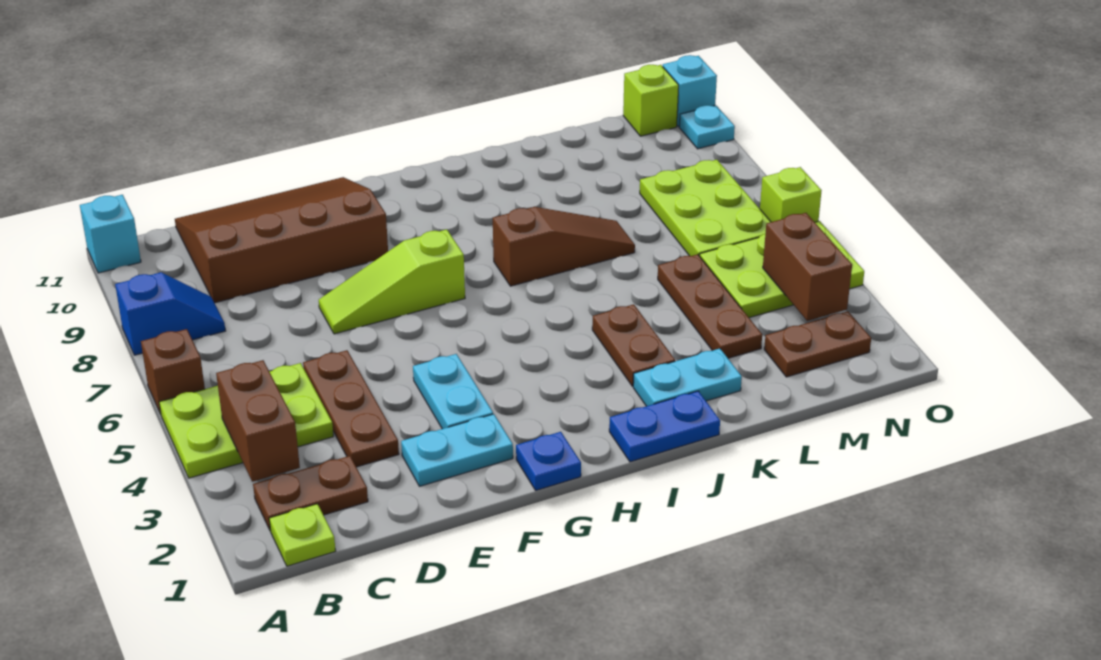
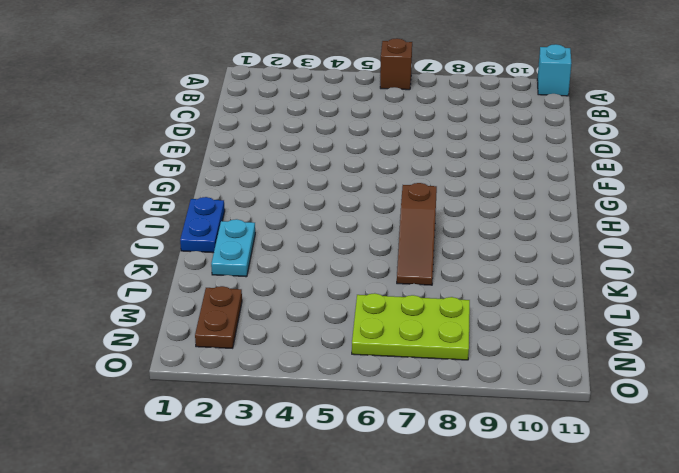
none -> lime 2x3 plate [159,363,334,478]
none -> blue 1x2 slope [115,272,225,355]
none -> lime 1x1 plate [269,504,336,566]

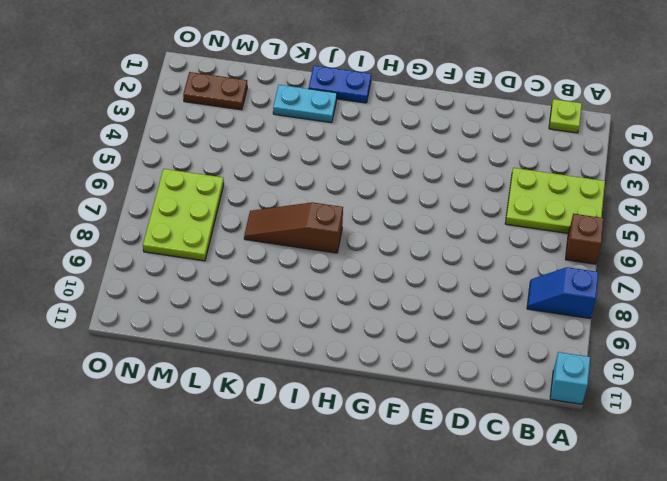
none -> brown 1x2 plate [253,456,368,531]
none -> brown 3x4 slope [175,177,388,303]
none -> brown 1x3 plate [303,350,399,467]

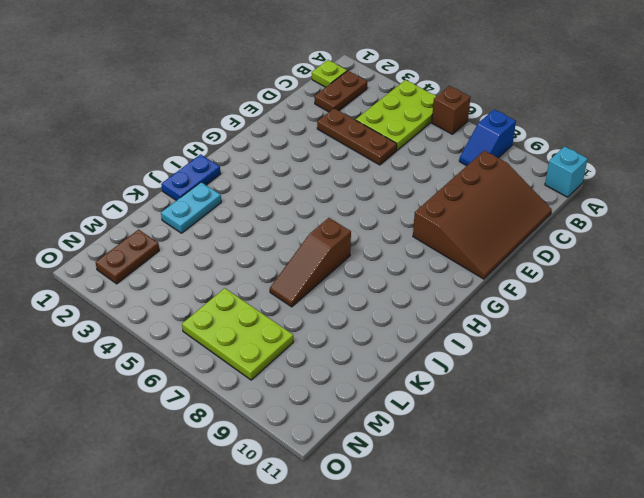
none -> cyan 1x2 plate [401,414,513,486]
none -> lime 1x3 slope [319,229,465,334]
none -> cyan 1x2 plate [413,354,493,429]

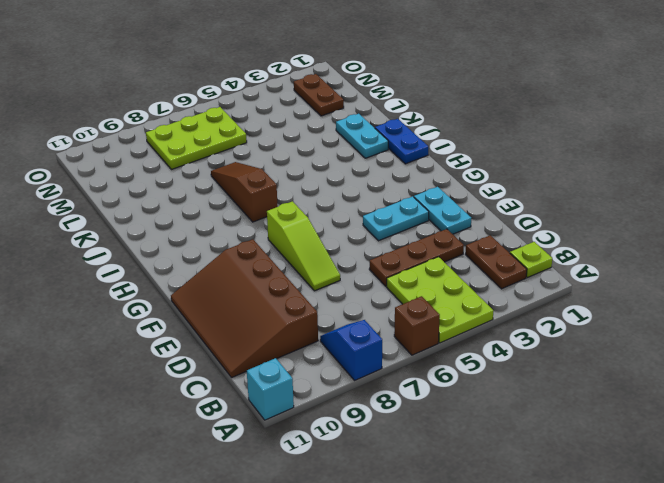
none -> blue 1x1 plate [516,432,581,490]
none -> brown 1x2 plate [592,304,675,386]
none -> brown 1x3 plate [658,254,762,358]

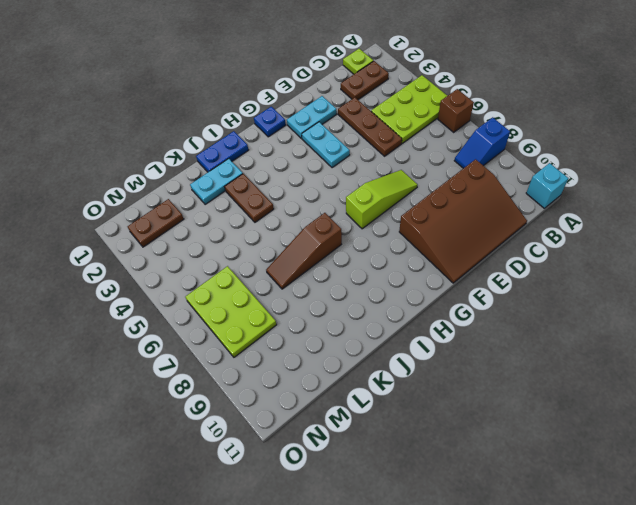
none -> brown 1x3 plate [658,254,762,358]
none -> lime 2x3 plate [700,221,864,318]
none -> lime 1x1 brick [623,65,679,136]

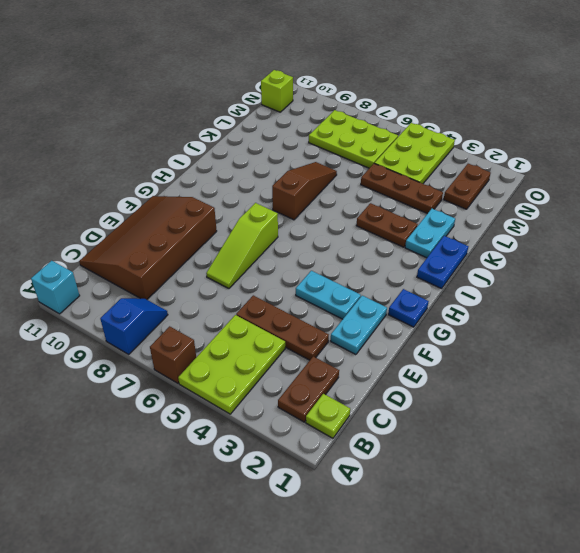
none -> lime 1x1 brick [760,167,822,222]
none -> cyan 1x1 plate [679,105,735,149]
none -> cyan 1x1 brick [663,55,717,127]

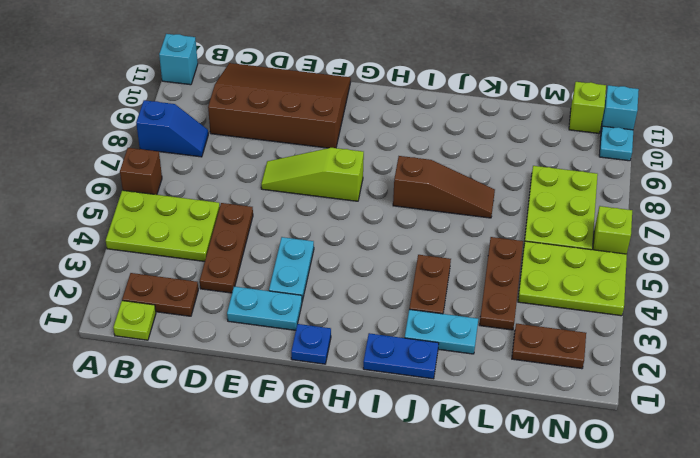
none -> brown 1x2 brick [216,360,300,482]
none -> brown 1x2 brick [763,213,852,321]

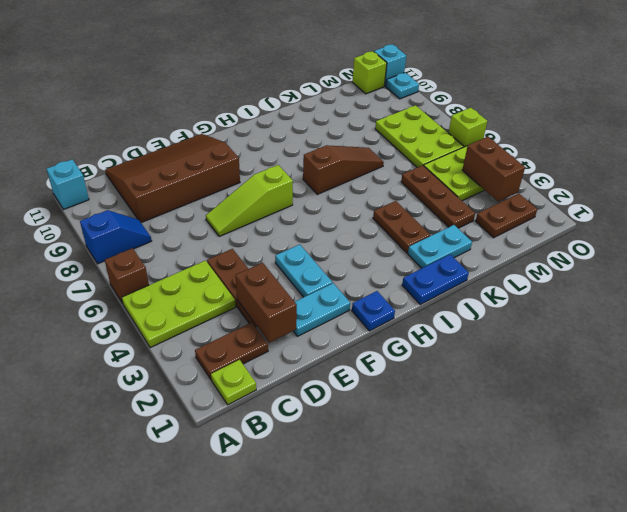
brown 1x2 brick [236,263,297,343] -> brown 1x2 brick moved to [216,360,300,482]

